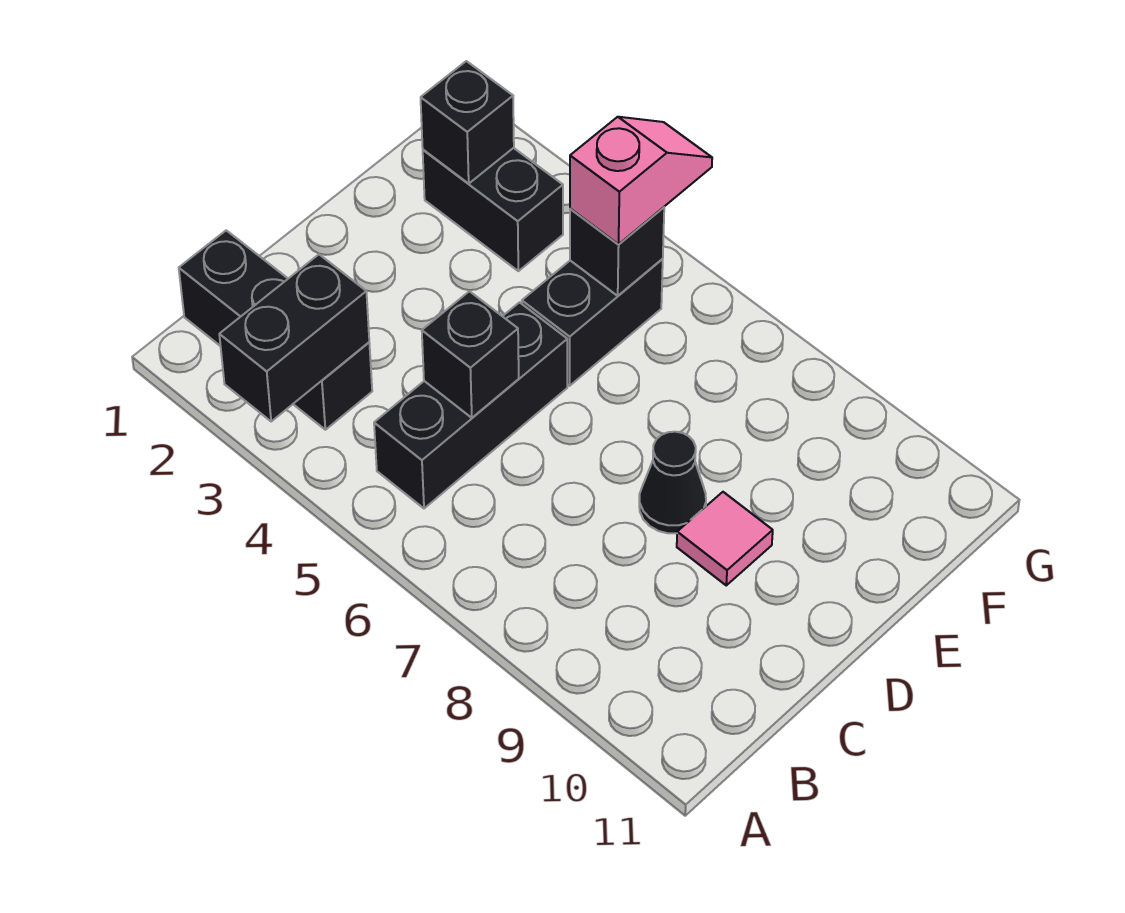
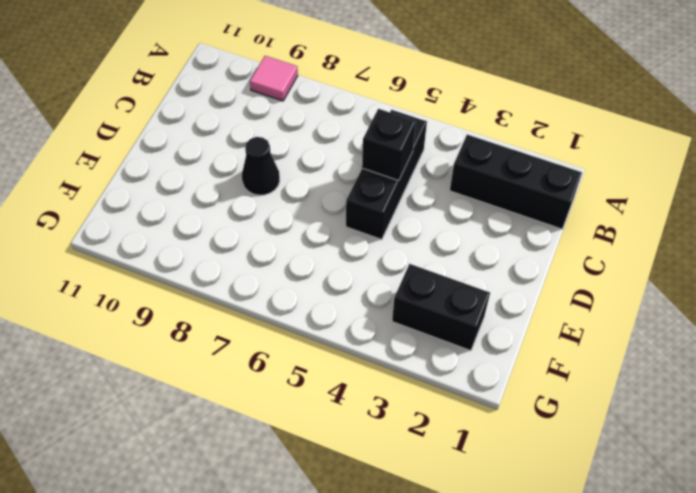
pink 1x1 tile [250,56,298,101] -> pink 1x1 tile moved to [677,492,773,585]
none -> black 1x2 brick [522,259,663,386]
none -> black 1x2 brick [219,255,369,421]

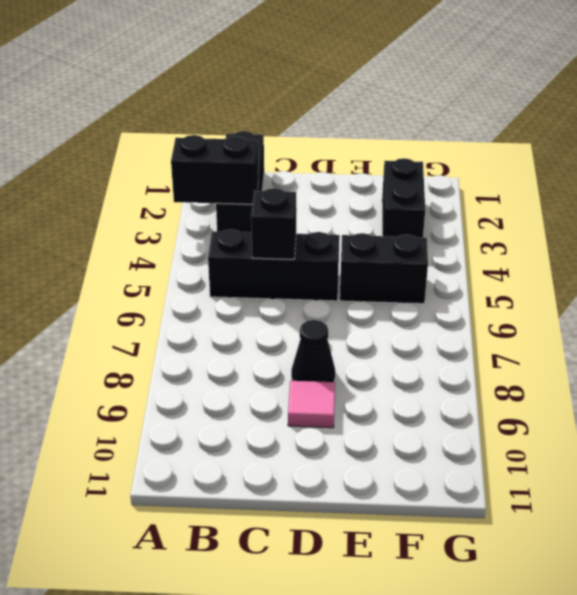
none -> black 1x1 brick [421,61,514,183]
none -> black 1x1 brick [570,207,664,296]

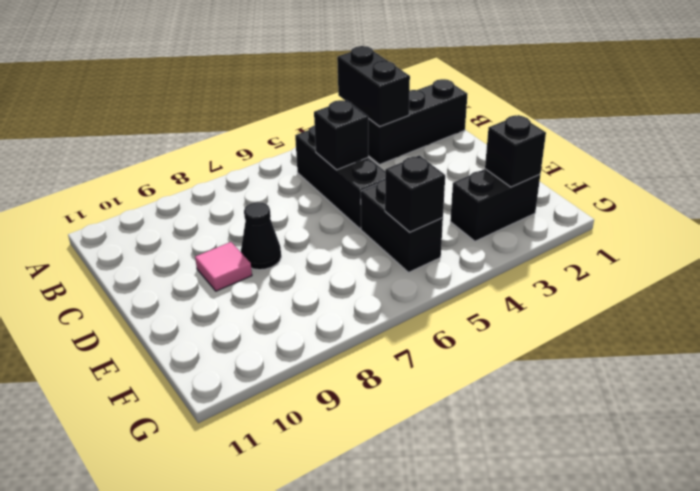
none -> pink 1x2 slope [570,117,712,244]

